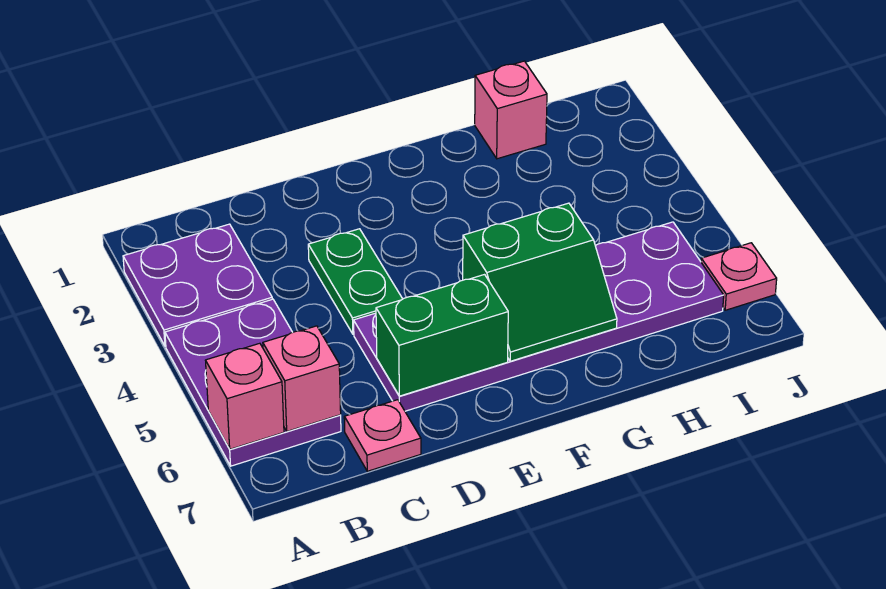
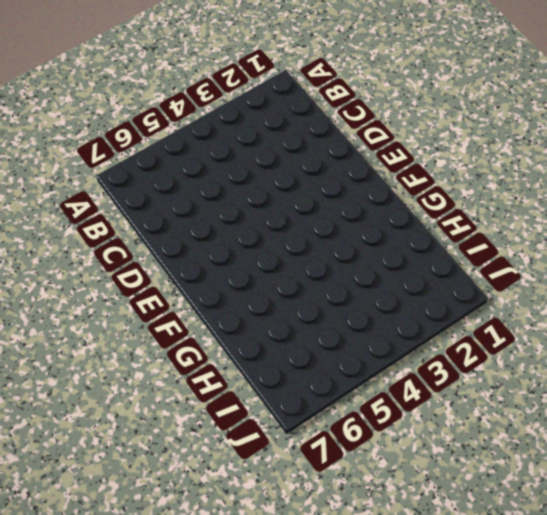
none -> purple 2x2 plate [123,224,272,346]
none -> purple 2x3 plate [165,299,341,466]

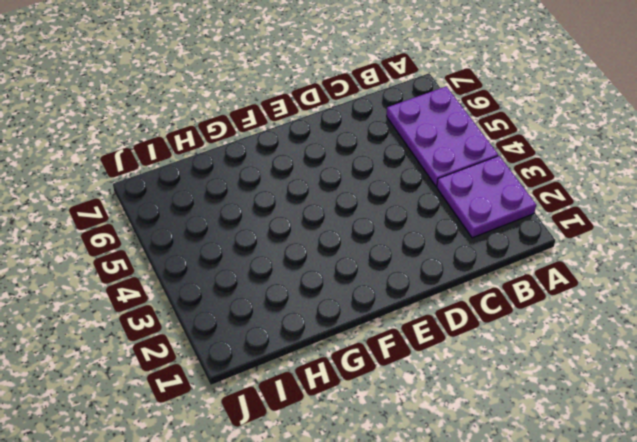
none -> pink 1x1 plate [344,400,421,471]
none -> green 1x2 plate [308,229,402,334]

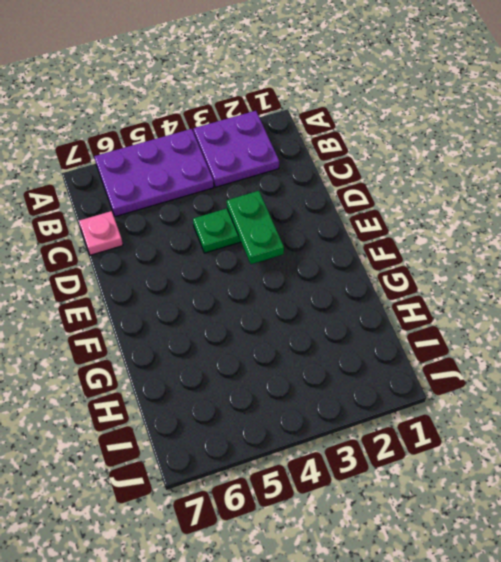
green 1x2 plate [227,191,284,264] -> none
none -> purple 2x6 plate [354,222,724,411]
none -> pink 1x1 brick [475,61,547,159]

